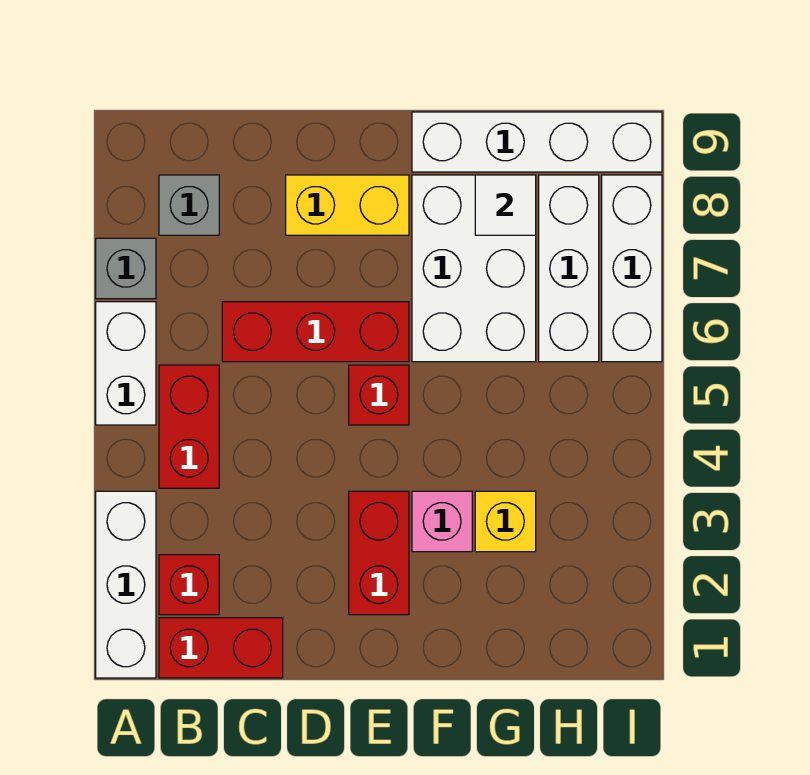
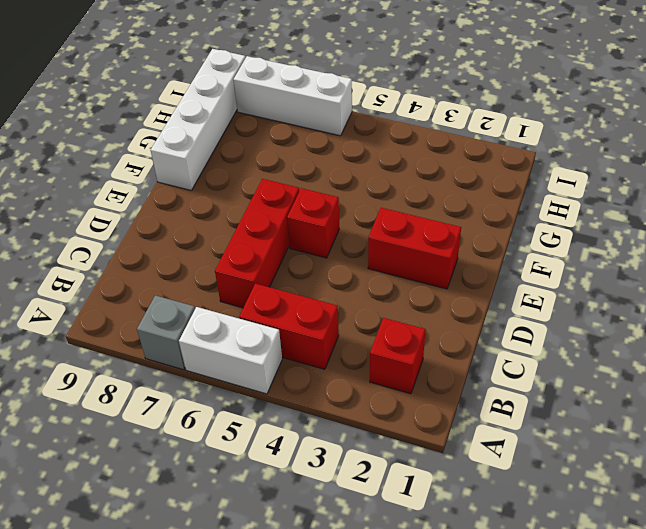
none -> white 1x3 brick [96,491,156,678]
none -> red 1x2 brick [159,618,283,678]
none -> grey 1x1 brick [159,175,219,235]

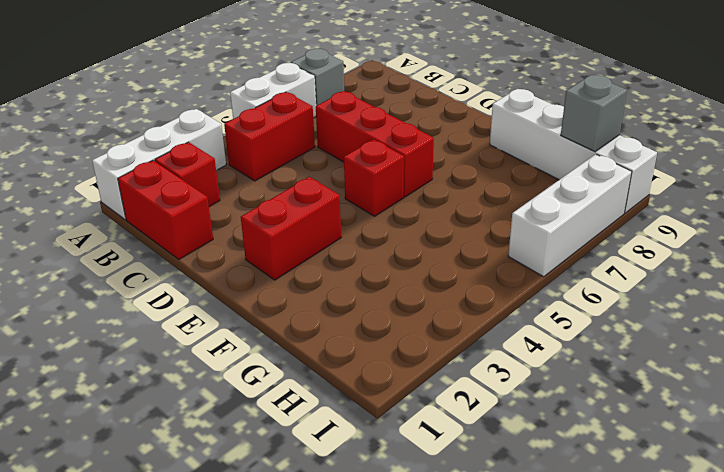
grey 1x1 brick [561,75,627,152] -> grey 1x1 brick moved to [159,175,219,235]
none -> yellow 1x2 brick [286,175,409,235]
none -> pink 1x1 brick [412,491,472,552]
none -> white 2x3 brick [412,175,536,362]

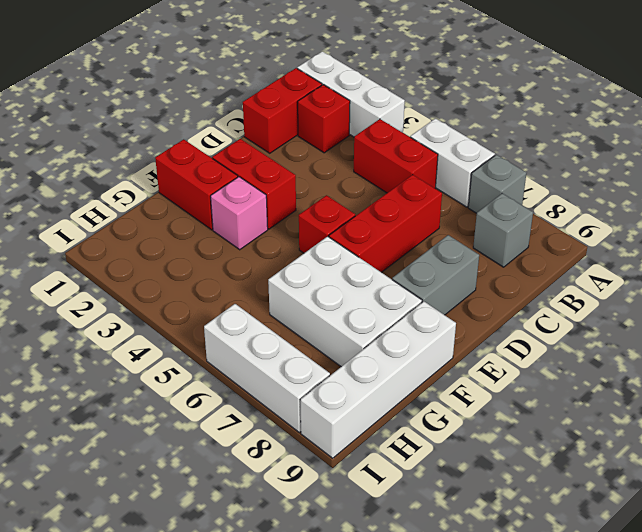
grey 1x2 brick [392,235,479,315] -> yellow 1x2 brick [286,175,409,235]
red 1x2 brick [155,139,238,230] -> none
none -> yellow 1x1 brick [475,491,536,552]
none -> white 1x3 brick [539,175,599,362]
none -> white 1x1 tile [475,175,536,235]

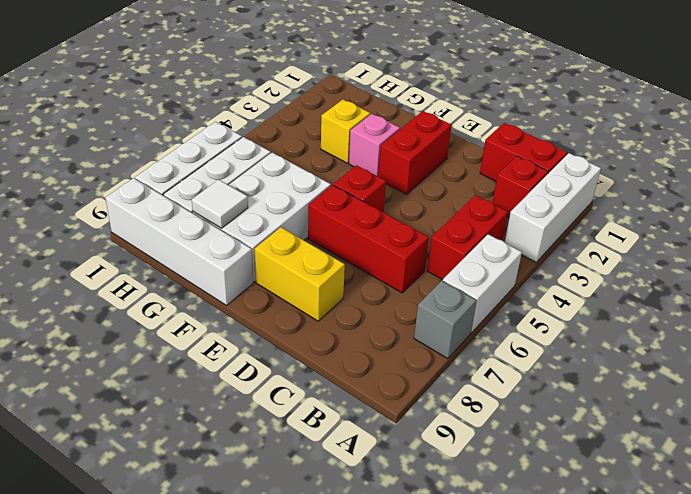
none -> grey 1x1 brick [159,175,219,235]

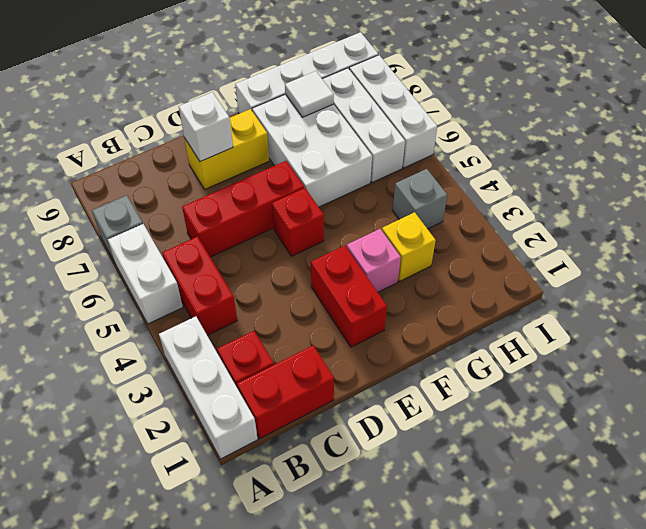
white 1x1 brick [179,92,233,162] -> none
grey 1x1 brick [392,169,447,229] -> grey 1x1 brick moved to [159,175,219,235]

